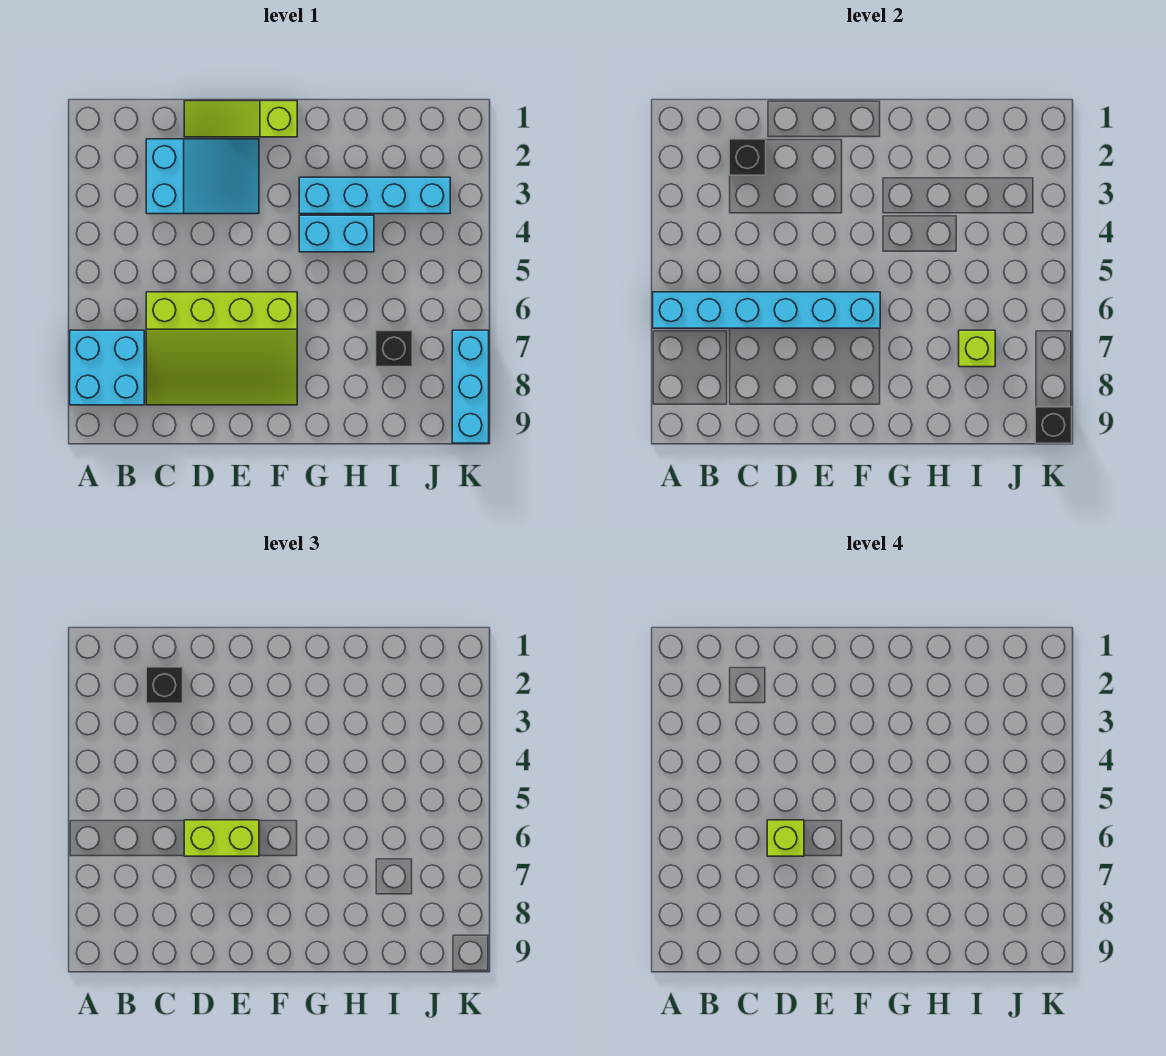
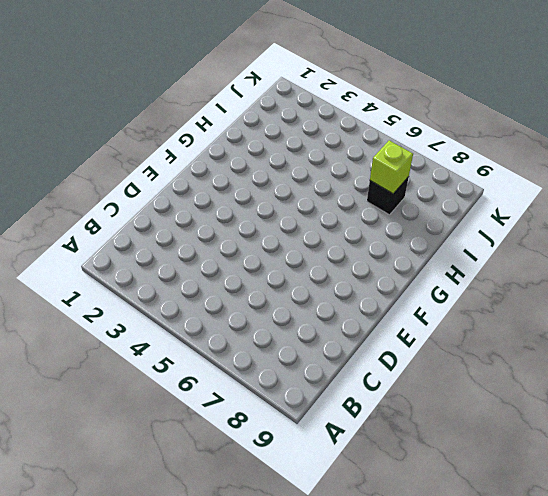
none -> cyan 2x2 brick [70,330,144,405]
none -> cyan 2x3 slope [146,139,259,214]
none -> lime 3x4 slope [146,292,297,405]

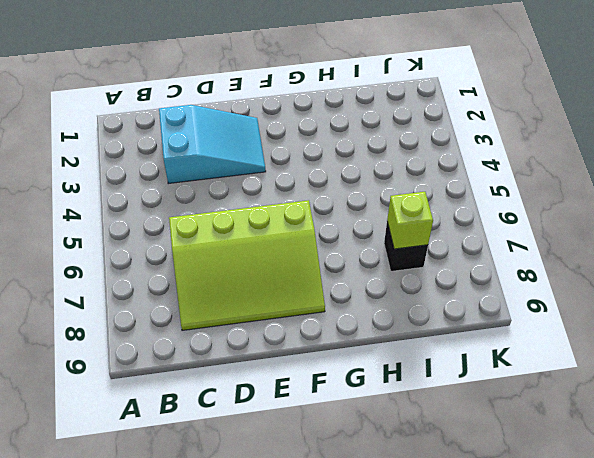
none -> cyan 2x2 brick [70,330,144,405]
none -> lime 1x3 slope [184,101,297,137]
none -> cyan 1x4 brick [299,177,450,214]

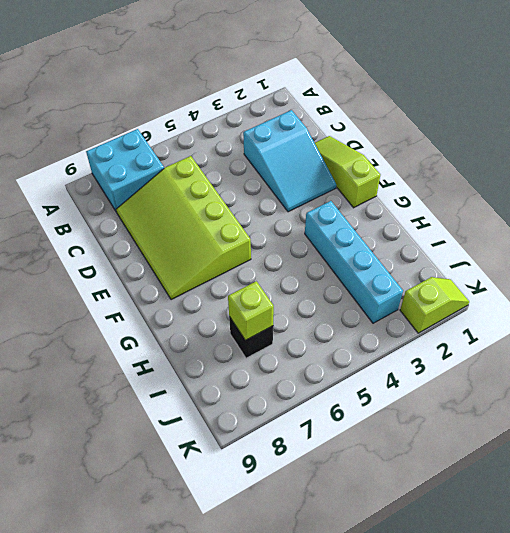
lime 1x2 slope [400,277,469,333] -> none
none -> cyan 1x2 brick [299,215,374,252]
none -> cyan 1x3 brick [452,330,489,443]
none -> cyan 1x6 brick [653,292,880,328]

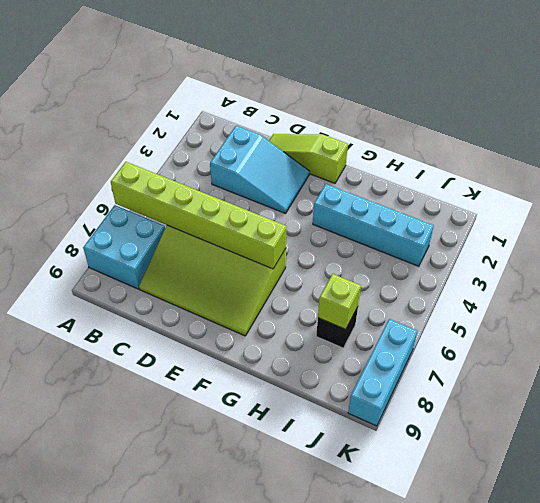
lime 1x6 brick [111,162,287,269] -> cyan 1x6 brick [653,292,880,328]
none -> cyan 1x2 brick [299,215,374,252]
none -> black 1x1 brick [729,139,766,175]
none -> black 1x1 brick [1035,407,1072,443]

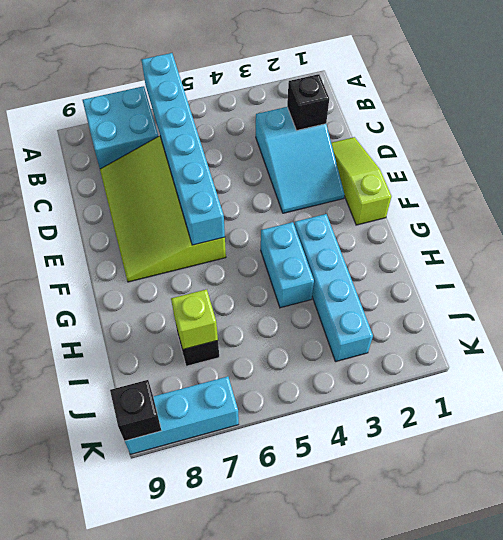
none -> black 1x1 brick [146,667,183,703]
none -> lime 1x2 brick [184,820,259,856]
none -> lime 1x1 brick [767,820,804,856]

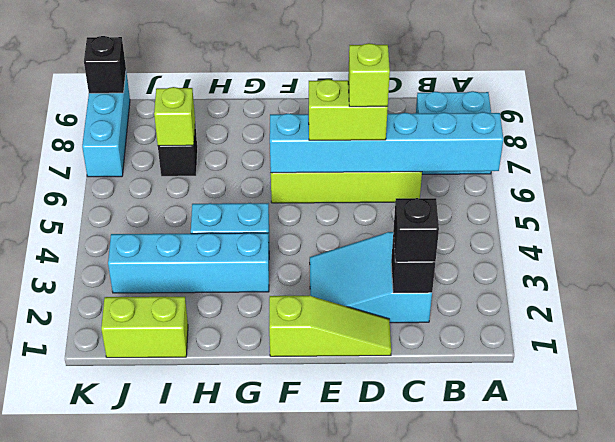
lime 1x2 brick [101,297,188,358] -> none

